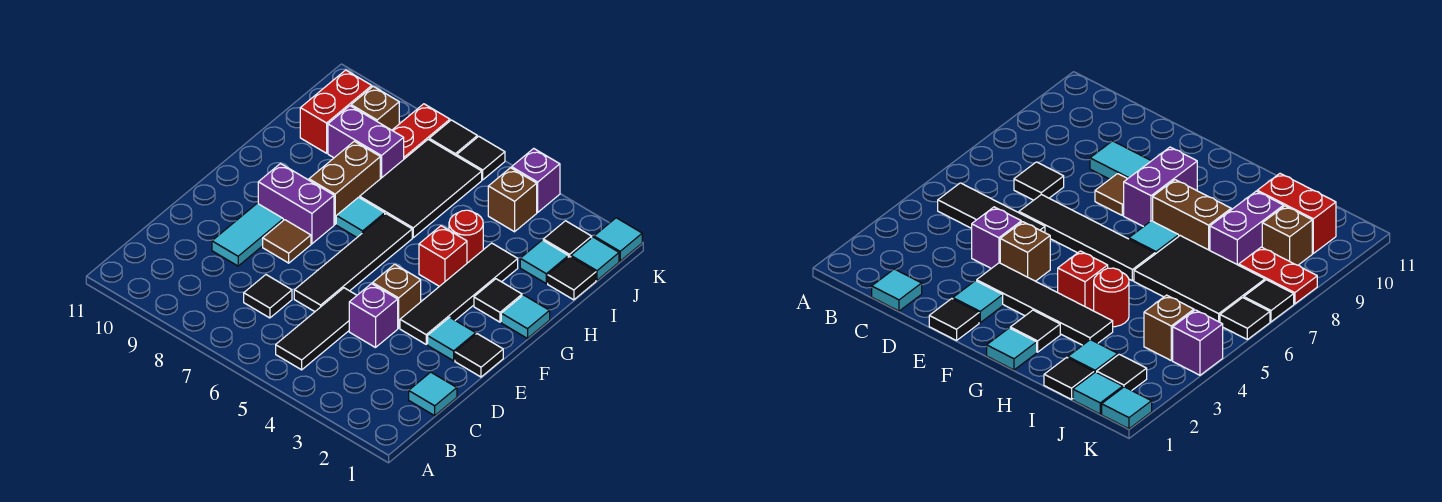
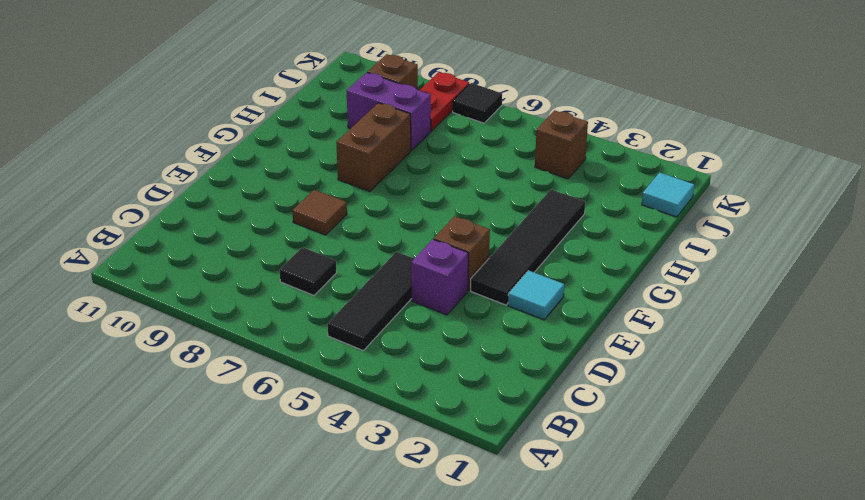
none -> cyan 1x1 tile [409,372,457,416]
none -> black 1x4 tile [294,214,412,312]
none -> cyan 1x2 tile [212,203,283,266]
none -> black 1x1 tile [455,334,503,377]

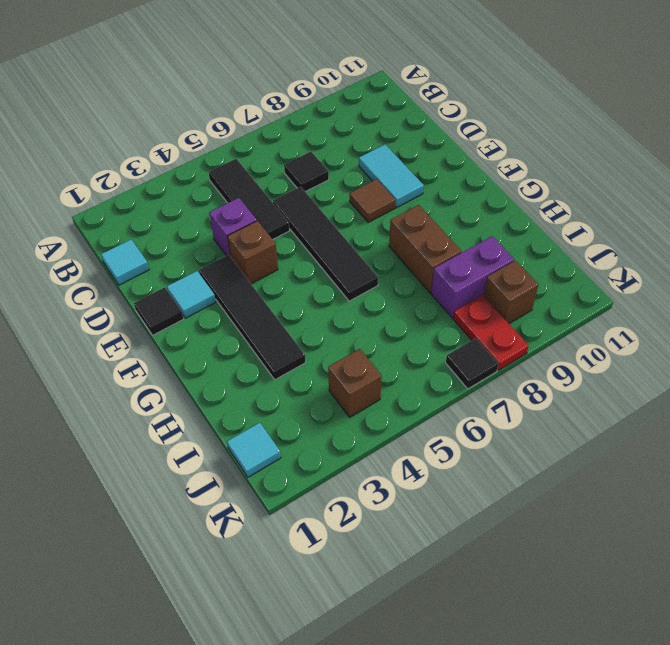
none -> purple 1x2 brick [258,164,334,244]
none -> cyan 1x1 tile [501,295,550,338]
none -> black 1x1 tile [474,279,522,322]
none -> red 1x1 brick [419,226,467,286]

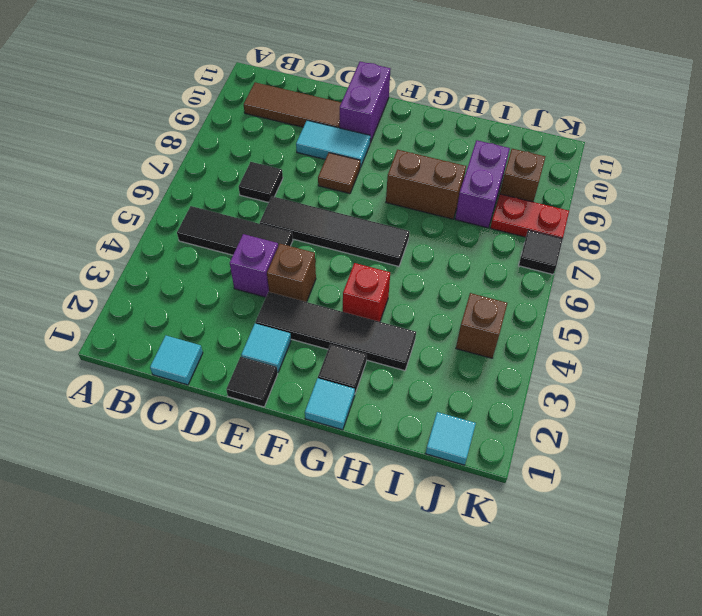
brown 1x3 tile [244,82,341,128] -> none
purple 1x2 brick [340,62,390,143] -> purple 1x2 brick moved to [258,164,334,244]
none -> cyan 1x1 tile [336,197,385,237]
none -> red 1x1 round brick [449,210,483,263]
none -> black 2x3 tile [360,140,482,238]
none -> black 1x1 tile [548,256,596,300]

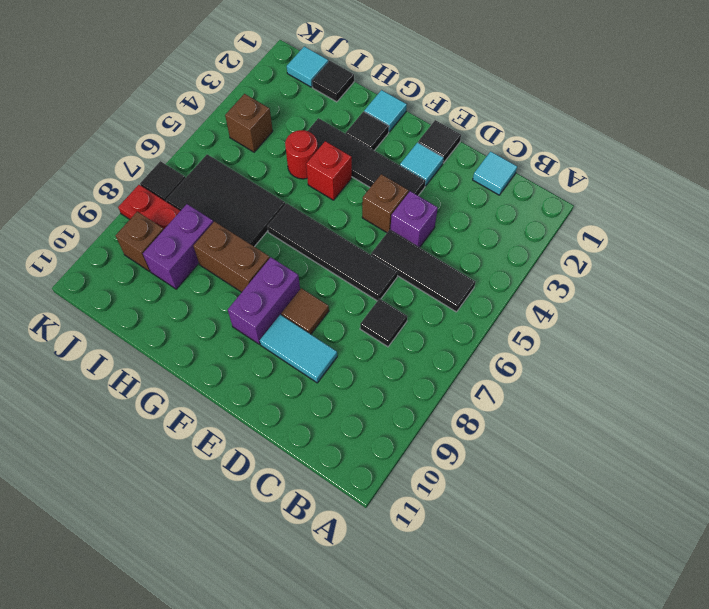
none -> cyan 1x1 tile [336,197,385,237]
none -> cyan 1x1 tile [520,240,568,283]
none -> red 1x2 brick [300,70,372,153]
none -> black 1x1 tile [543,221,592,257]

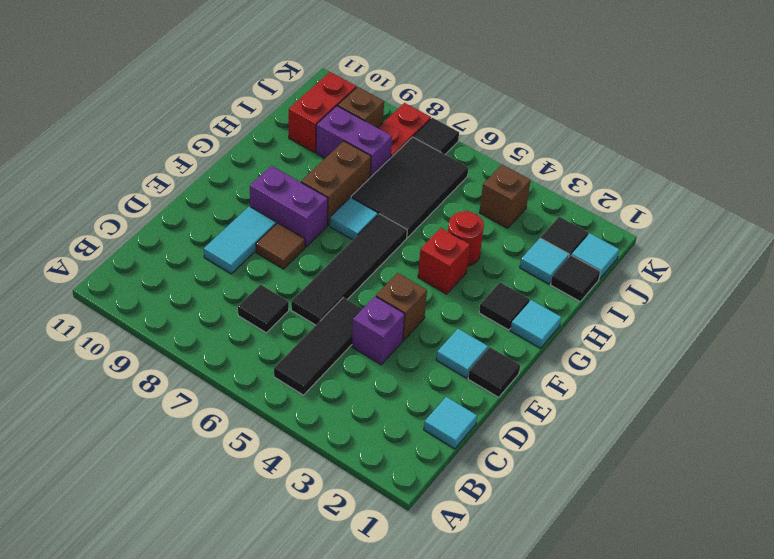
none -> black 1x4 tile [400,243,518,344]
none -> cyan 1x1 tile [594,218,642,261]
none -> purple 1x1 brick [512,148,560,212]
none -> black 1x1 tile [457,136,505,180]

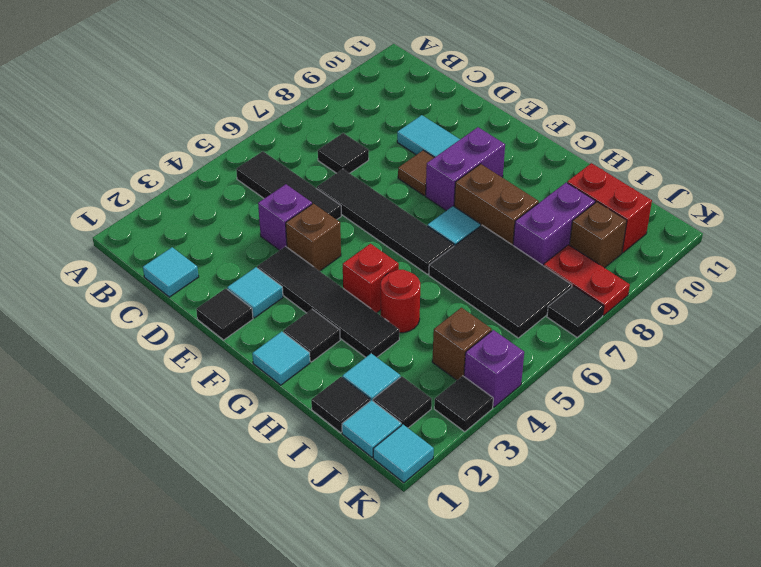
black 1x1 tile [434,376,493,432] -> black 1x1 tile moved to [457,136,505,180]

